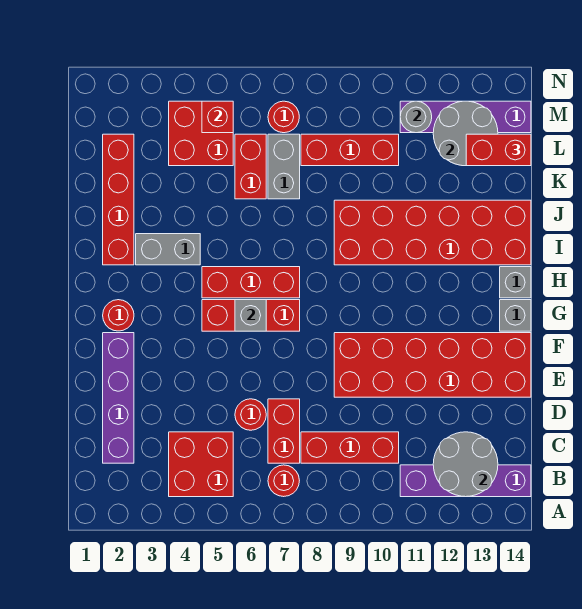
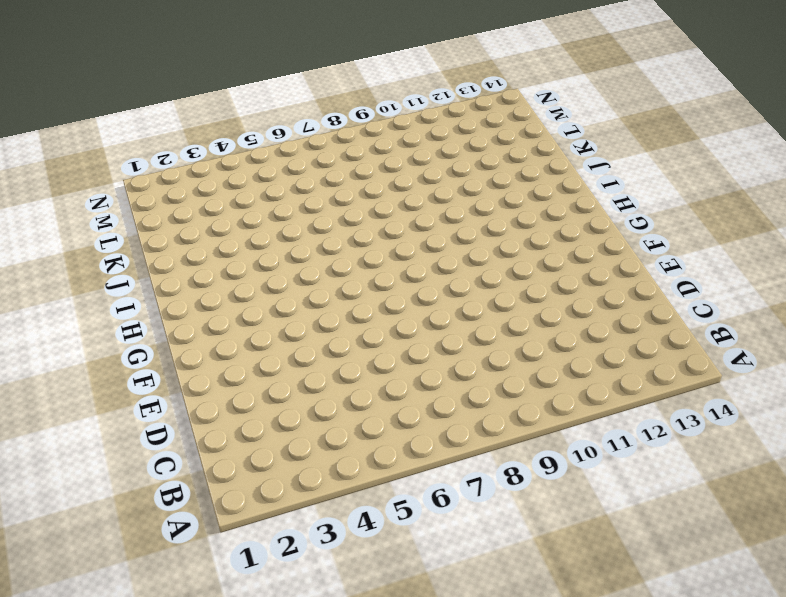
none -> red 2x2 brick [169,432,233,497]
none -> red 1x1 round brick [268,465,299,497]
none -> purple 1x4 brick [400,465,531,497]

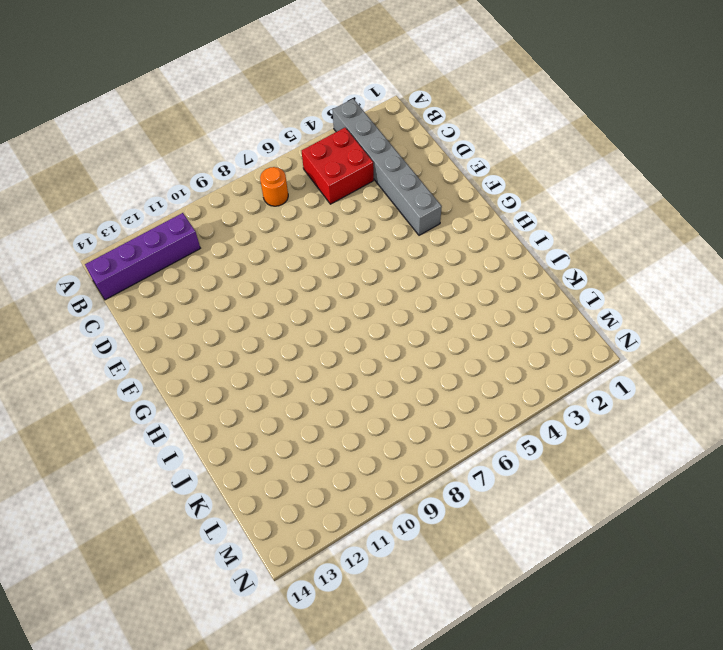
grey 1x6 brick [332,99,442,235] -> none
orange 1x1 round brick [260,167,288,206] -> red 1x1 round brick [268,465,299,497]
none -> purple 1x4 brick [103,333,134,463]
none -> red 1x2 brick [268,399,300,463]
none -> red 1x3 brick [301,432,399,463]

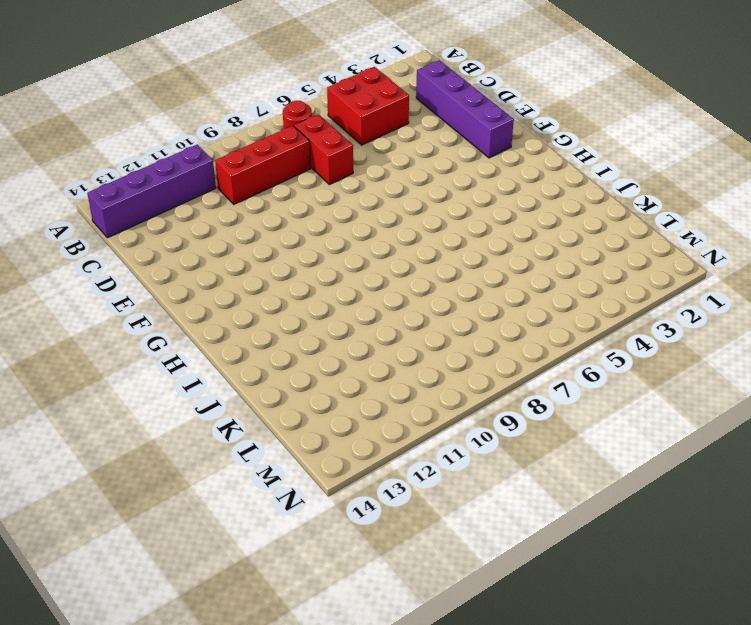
none -> red 1x1 round brick [235,399,266,430]
none -> red 2x6 brick [334,333,531,397]
none -> red 1x1 round brick [103,300,134,331]

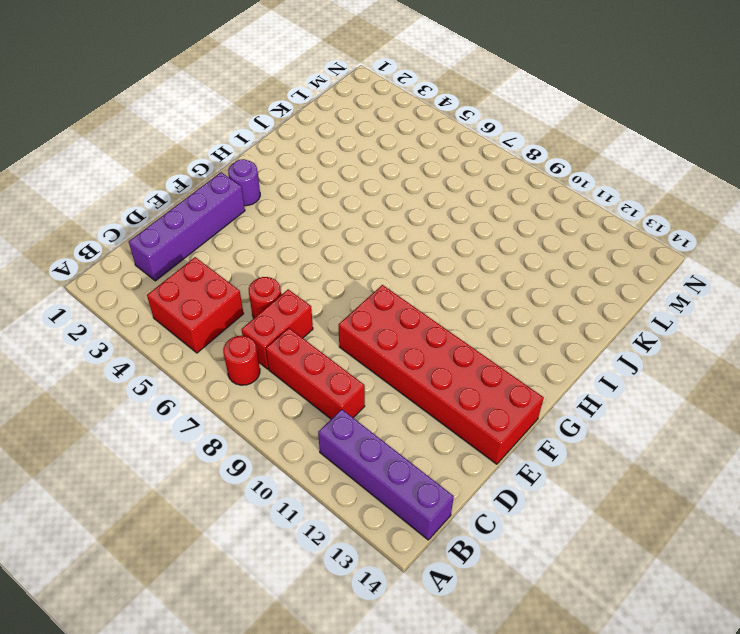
purple 1x1 round brick [228,159,260,206] -> red 1x1 round brick [103,300,134,331]
none -> red 1x3 brick [202,300,300,331]
none -> grey 1x1 brick [500,300,531,331]
none -> red 1x3 brick [202,267,300,298]

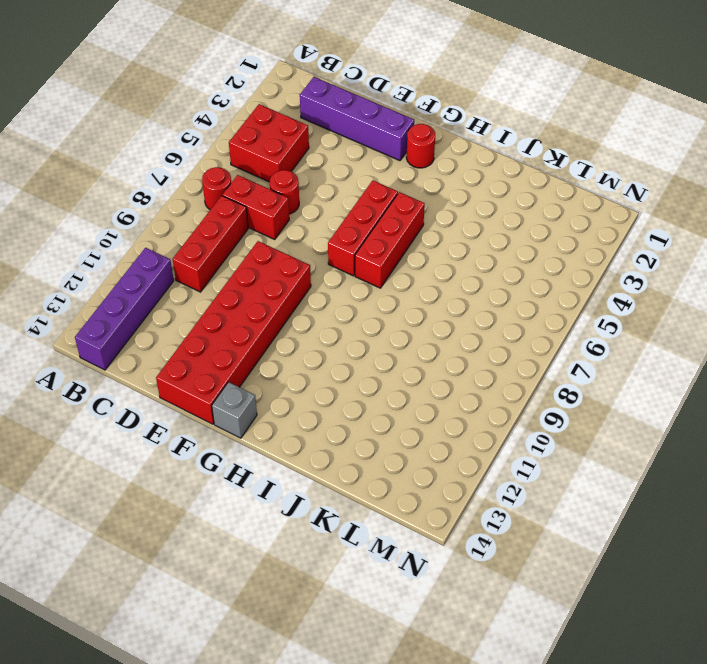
none -> grey 1x1 brick [500,267,531,298]
none -> red 1x4 brick [103,134,134,265]
none -> grey 1x2 brick [136,234,200,265]

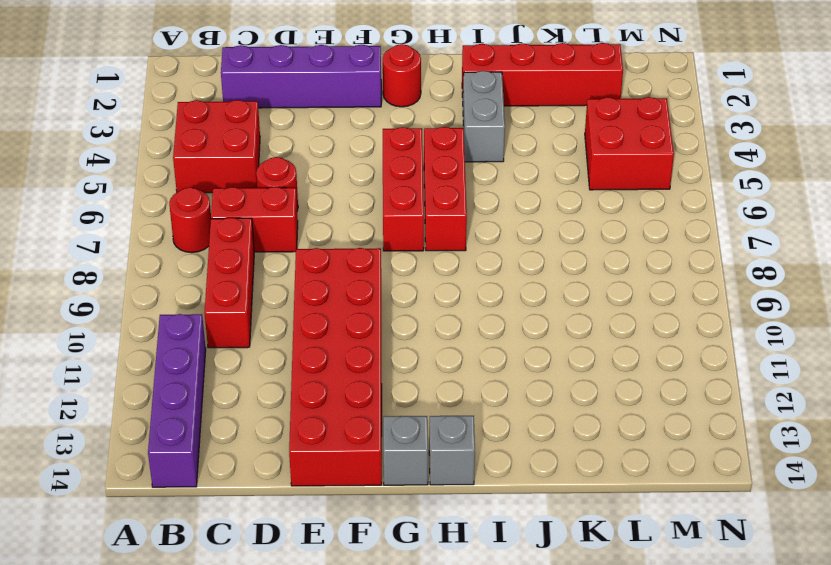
none -> red 2x6 brick [334,200,531,265]
none -> red 1x2 brick [235,134,266,199]
none -> grey 1x2 brick [268,134,300,199]

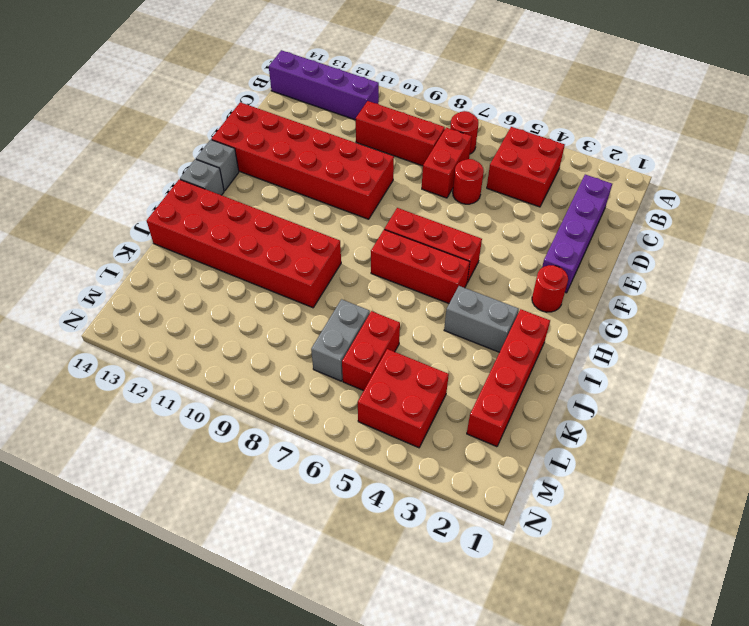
none -> red 1x3 brick [301,134,399,166]
none -> red 1x1 round brick [268,101,299,133]
none -> purple 1x4 brick [400,101,531,133]

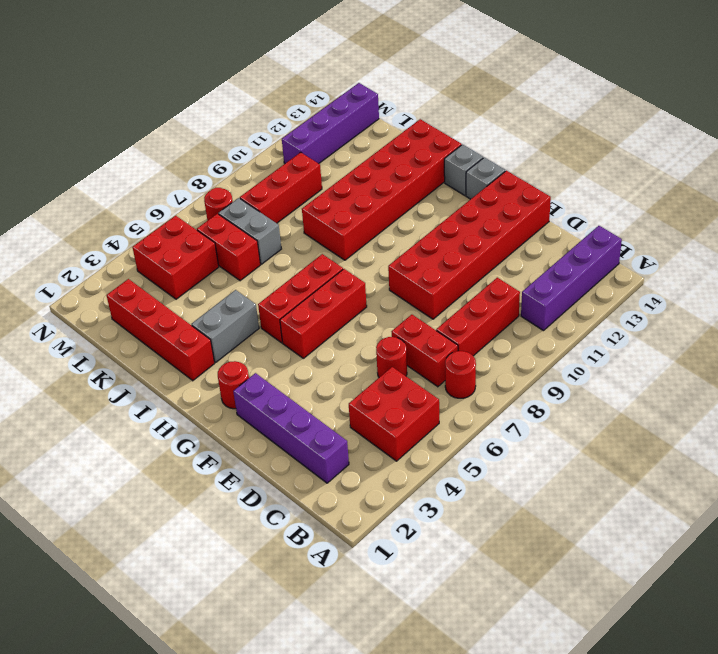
none -> grey 2x2 round brick [433,432,498,497]
none -> grey 1x1 brick [235,300,266,331]
none -> grey 2x2 round brick [433,101,498,166]

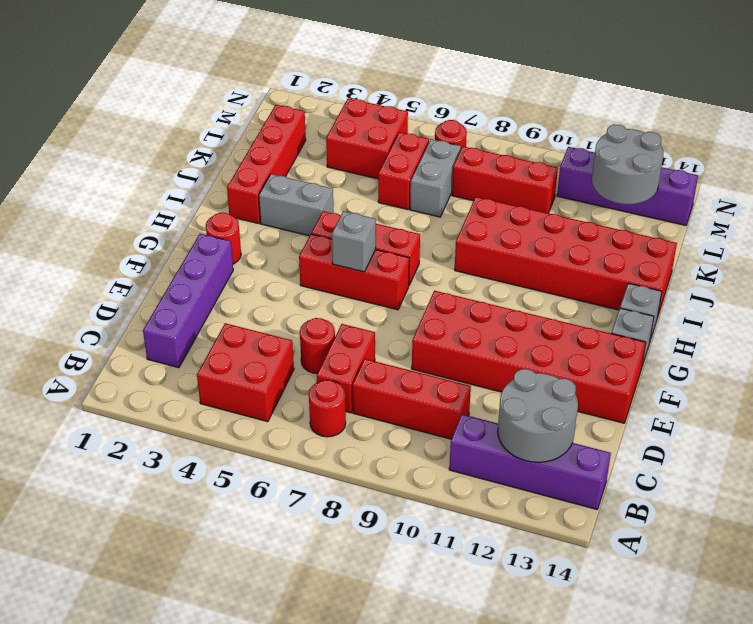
none -> red 1x1 brick [202,101,233,133]
none -> grey 1x1 round brick [400,101,432,133]
none -> red 1x2 brick [466,134,531,166]

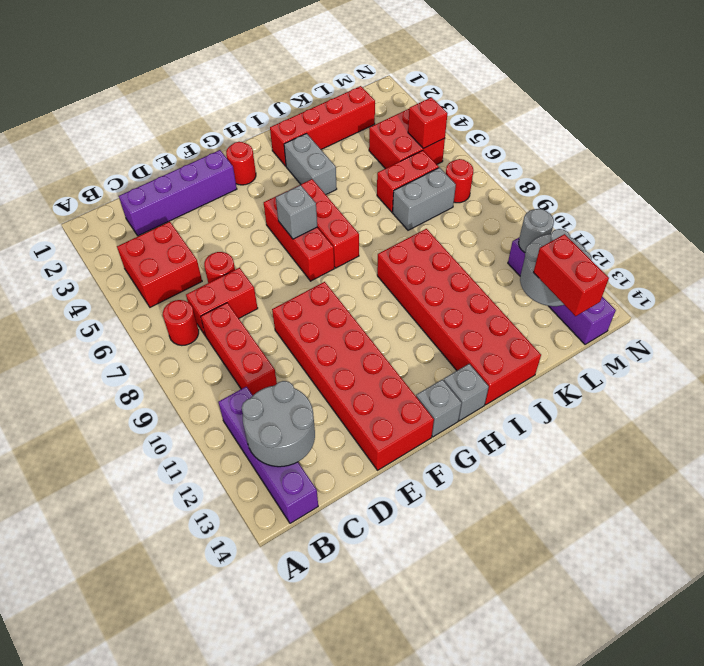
none -> red 1x3 brick [301,134,399,166]

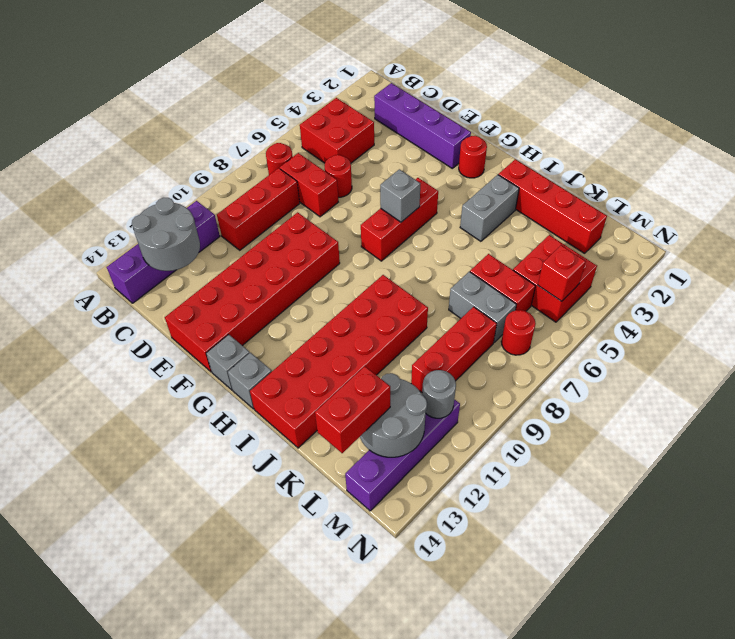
none -> red 1x3 brick [202,267,300,298]

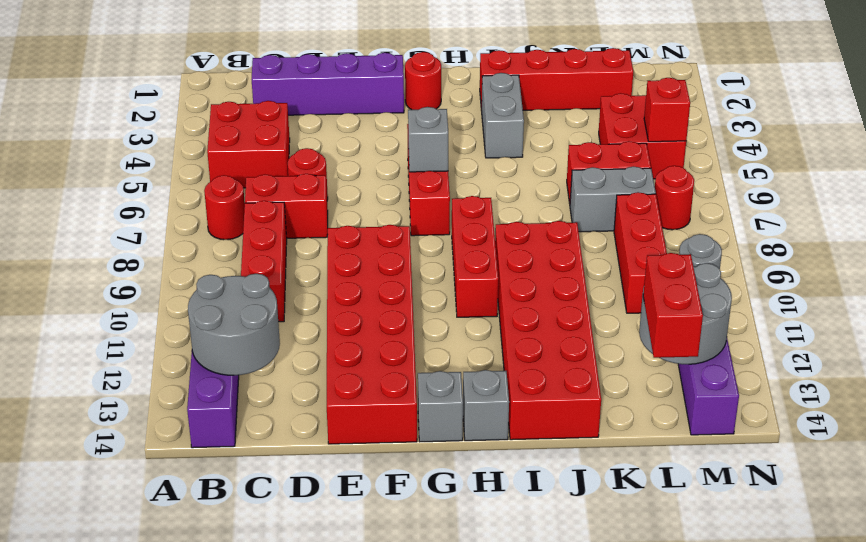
red 1x3 brick [452,196,498,317] -> red 1x3 brick moved to [202,267,300,298]

